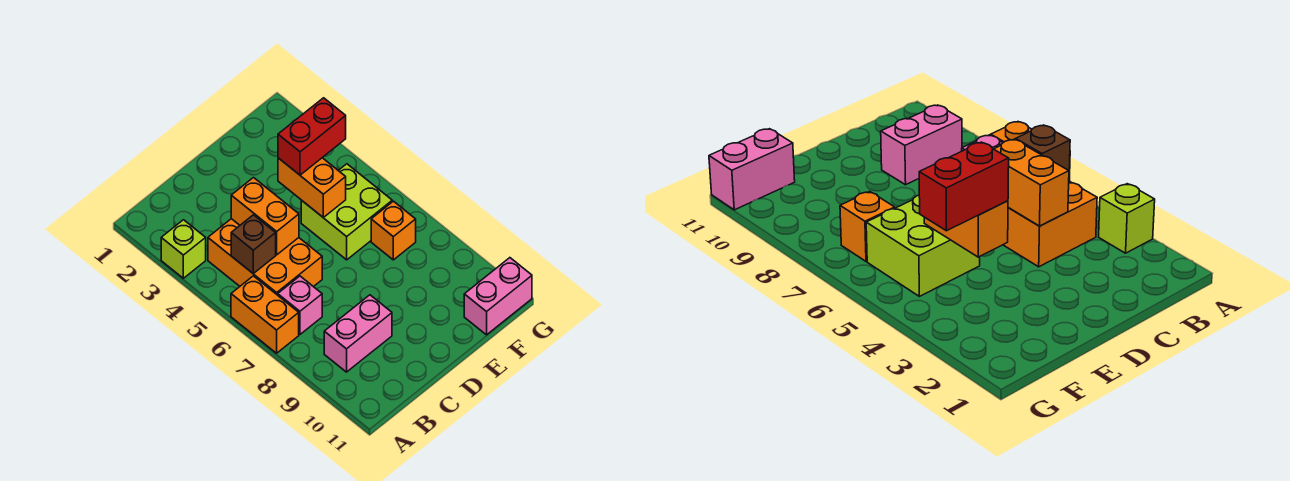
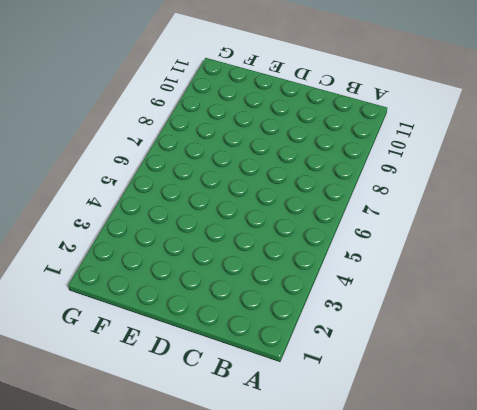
none -> lime 1x1 brick [161,220,206,278]
none -> orange 1x2 brick [231,276,299,353]
none -> orange 2x3 brick [208,219,322,295]

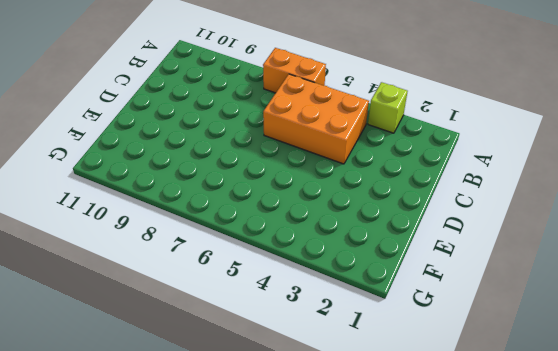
none -> pink 1x1 brick [278,276,322,335]
none -> pink 1x2 brick [324,295,392,372]
none -> lime 2x2 brick [301,164,392,260]

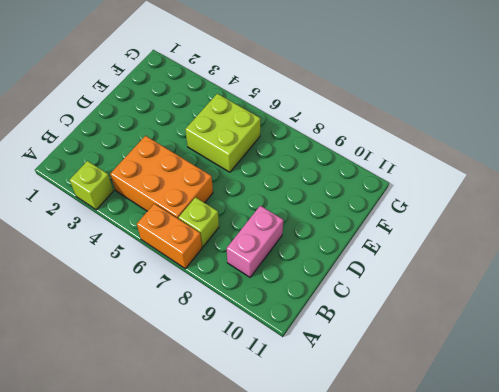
lime 1x1 brick [179,197,219,247] -> pink 1x1 brick [278,276,322,335]
none -> orange 1x1 brick [371,201,416,260]
none -> pink 1x2 brick [464,258,532,335]
none -> brown 1x1 brick [231,215,276,273]

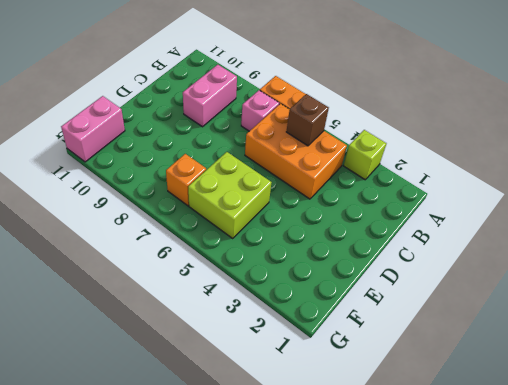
none -> orange 1x2 brick [231,178,299,255]
none -> orange 1x2 brick [278,158,346,218]
none -> red 1x2 brick [278,98,346,175]

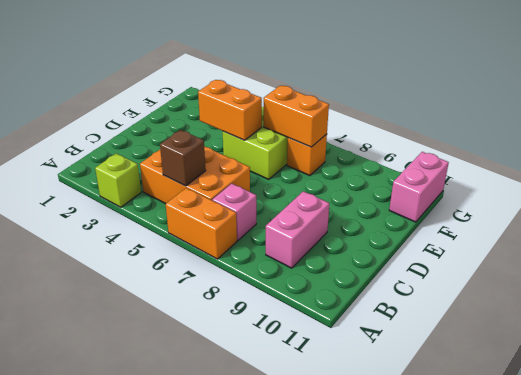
orange 1x2 brick [264,86,329,147] -> orange 1x2 brick moved to [231,178,299,255]
none -> red 1x2 brick [278,98,346,175]

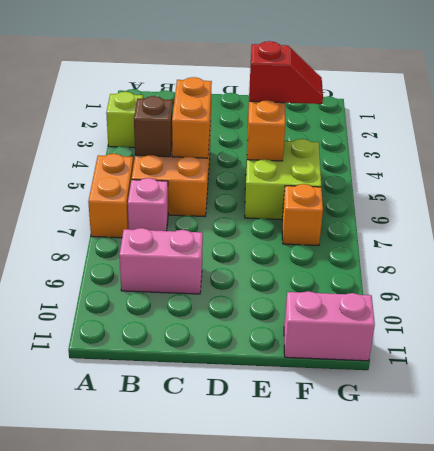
red 1x2 slope [249,41,323,104] -> red 1x2 brick [278,98,346,175]

